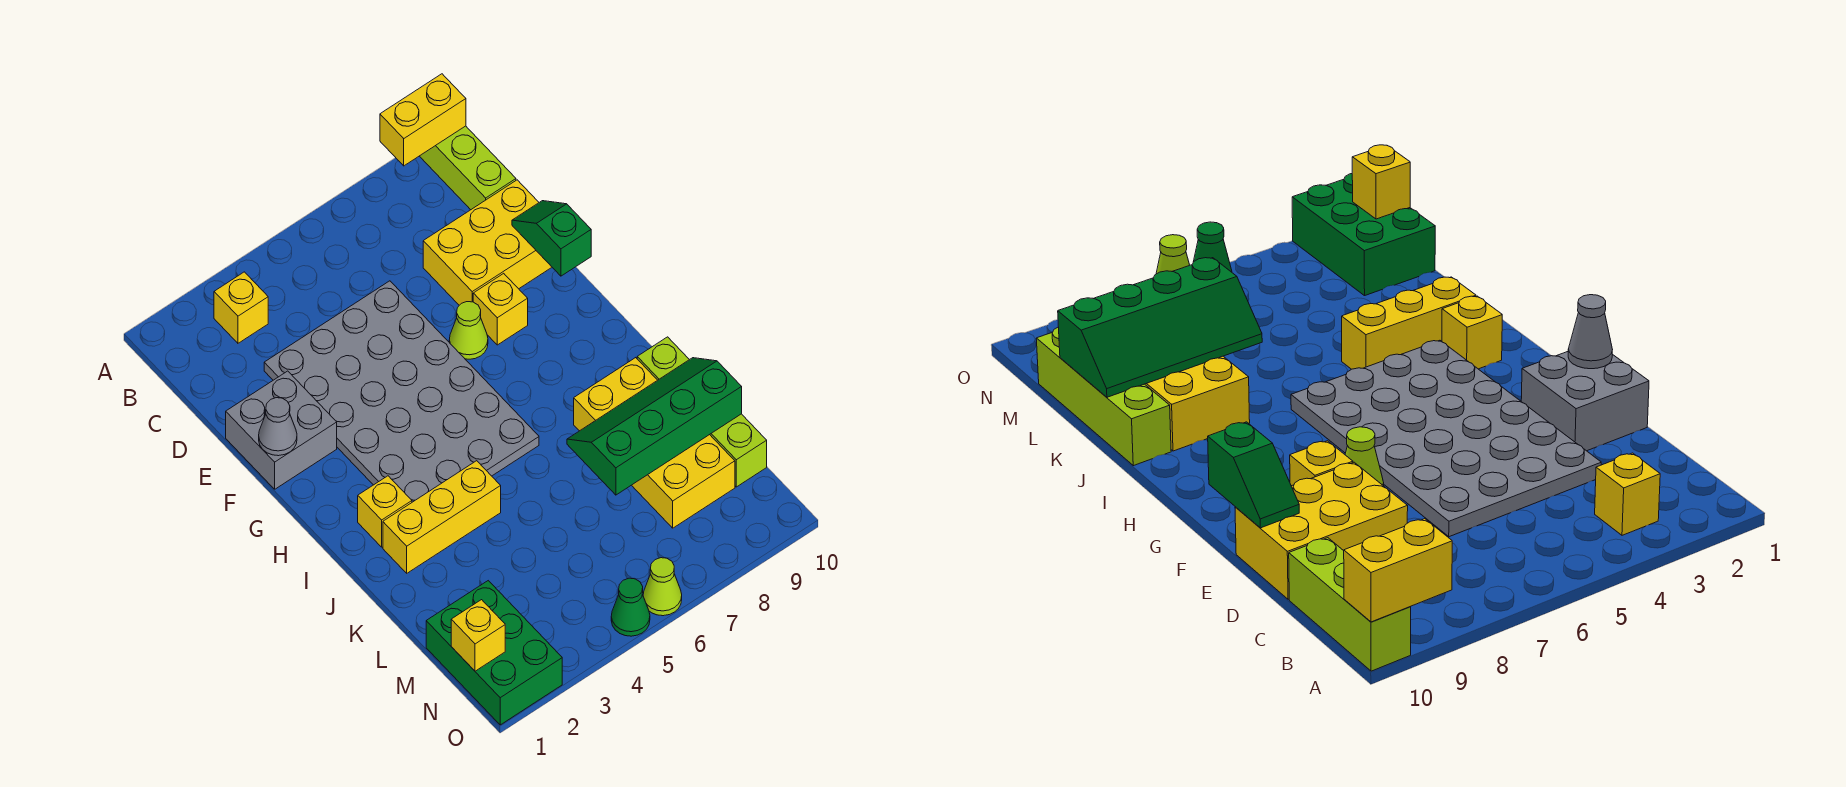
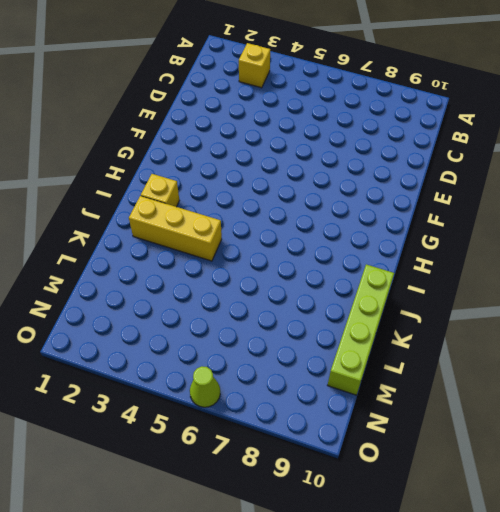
none -> lime 1x3 brick [420,126,516,210]
none -> grey 4x6 plate [264,281,539,502]
none -> yellow 2x3 brick [423,180,552,305]

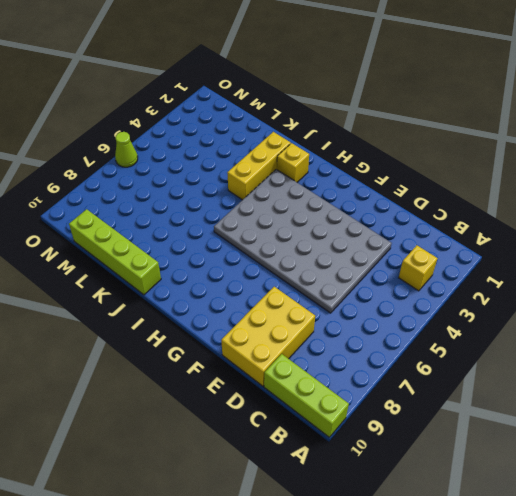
none -> grey 2x2 brick [226,371,337,489]
none -> lime 1x1 cone [449,302,488,359]
none -> yellow 1x1 brick [473,273,528,345]

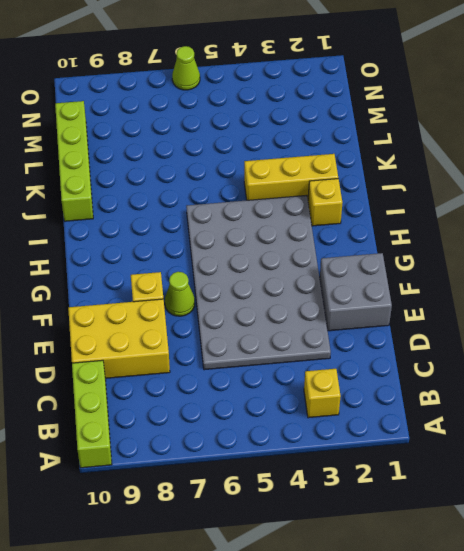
none -> yellow 2x4 brick [574,358,735,528]
none -> green 2x3 brick [426,581,562,725]
none -> green 1x1 cone [611,578,650,636]

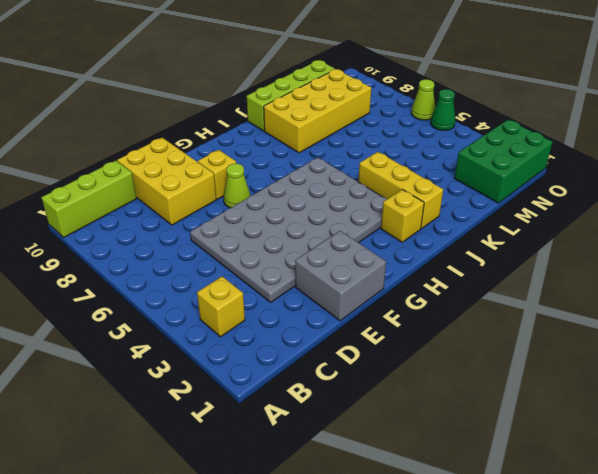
none -> yellow 1x2 brick [380,74,466,166]
none -> green 1x2 slope [512,201,591,276]
none -> grey 1x1 cone [259,398,297,456]

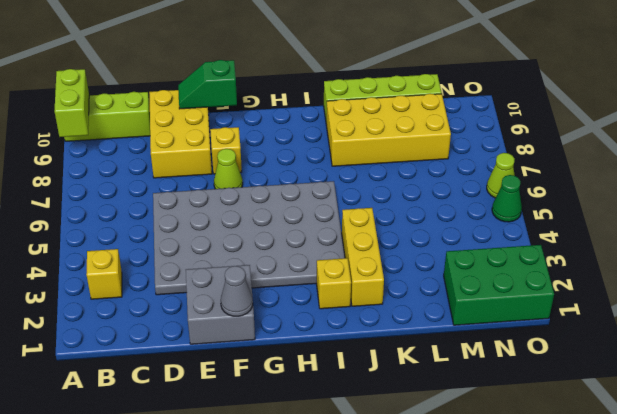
lime 1x2 brick [55,69,89,137] -> yellow 1x2 brick [380,74,466,166]
none -> green 2x4 slope [567,358,742,495]
none -> yellow 1x1 brick [451,600,505,671]

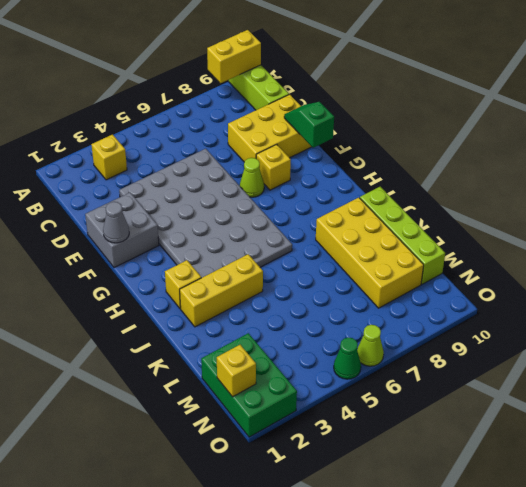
none -> green 2x4 slope [567,358,742,495]

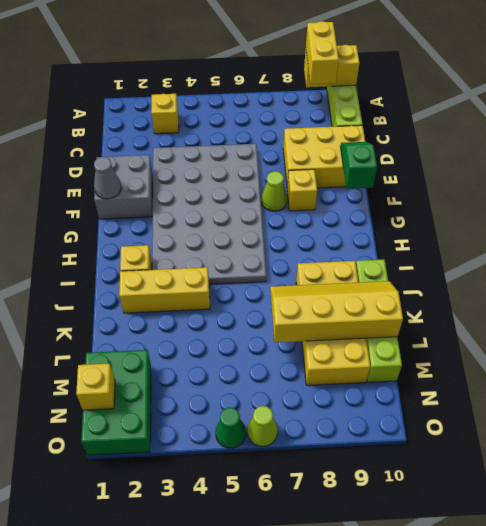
yellow 1x2 brick [306,21,339,84] -> none
yellow 2x4 slope [270,281,403,342] -> green 2x4 slope [567,358,742,495]

